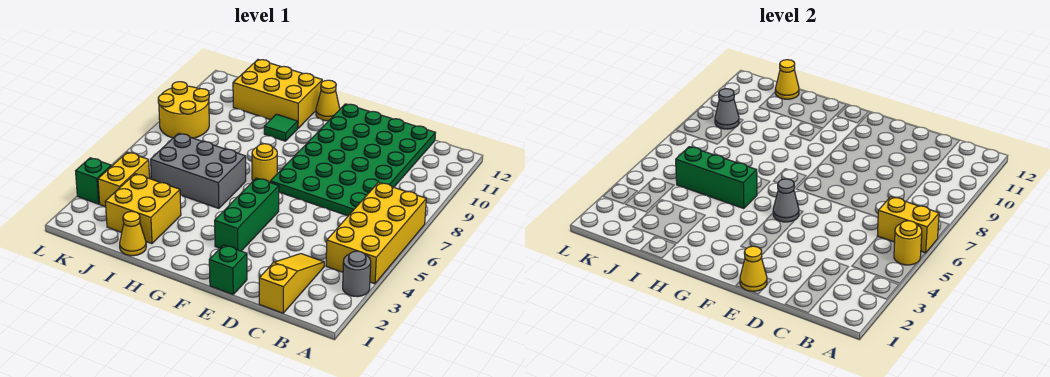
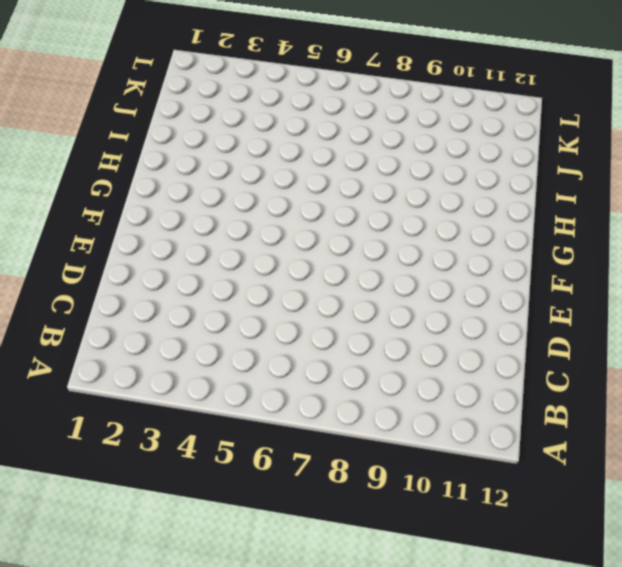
none -> grey 1x1 round brick [343,251,371,297]
none -> yellow 2x4 brick [326,182,426,284]
none -> yellow 1x3 slope [259,254,324,313]

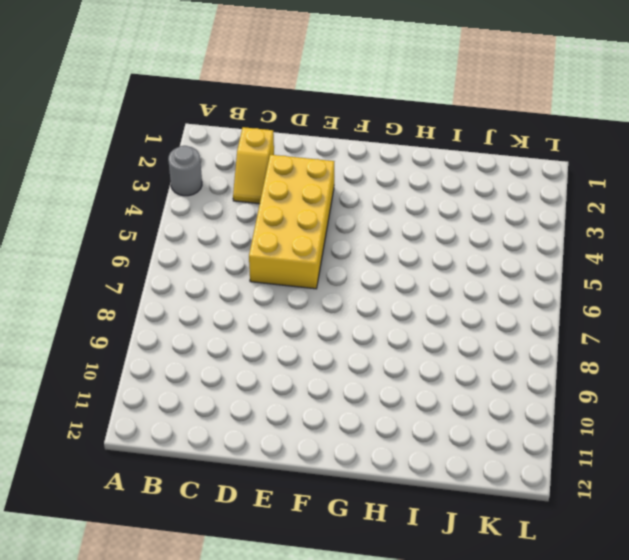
yellow 1x2 slope [233,127,274,204] -> yellow 1x3 slope [259,254,324,313]
yellow 2x4 brick [249,155,334,289] -> yellow 2x4 brick moved to [326,182,426,284]
none -> green 4x6 plate [270,104,435,216]
none -> green 1x1 brick [209,245,247,294]
none -> green 1x3 brick [215,178,279,251]

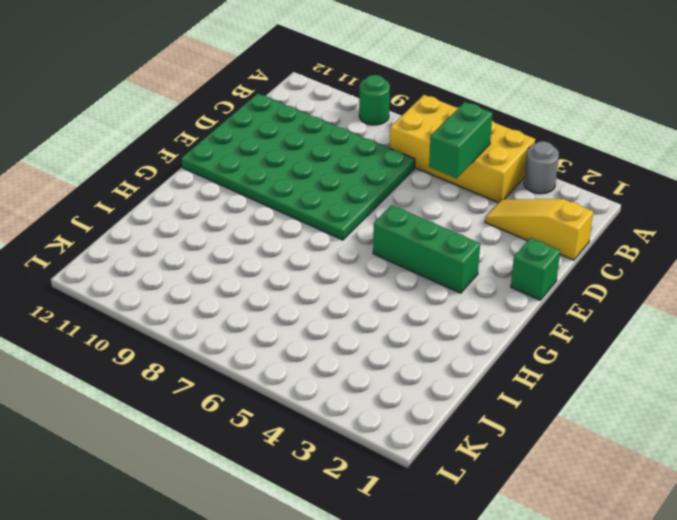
green 1x1 round brick [359,75,390,125] -> none
green 1x2 brick [429,102,493,178] -> none
none -> yellow 1x1 round brick [252,144,277,182]
none -> yellow 1x1 cone [316,80,340,121]
none -> grey 2x3 brick [151,133,246,209]

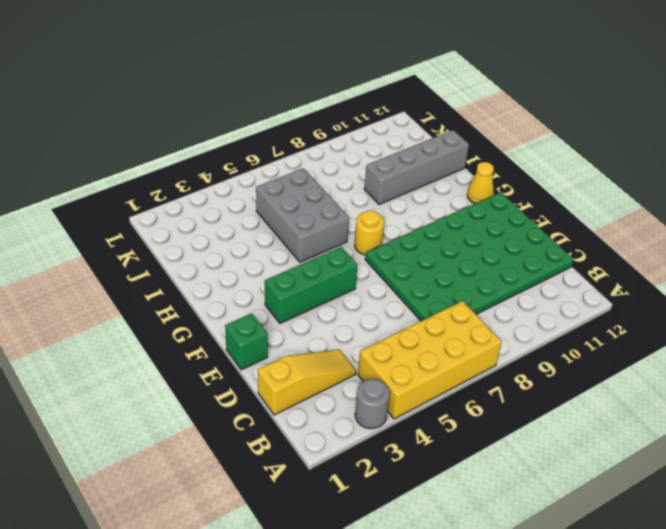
grey 1x4 brick [364,130,469,204] -> yellow 2x3 brick [233,60,322,128]
none -> green 1x1 tile [264,114,298,141]
none -> yellow 1x1 cone [120,211,146,256]
none -> yellow 2x2 brick [105,174,181,244]

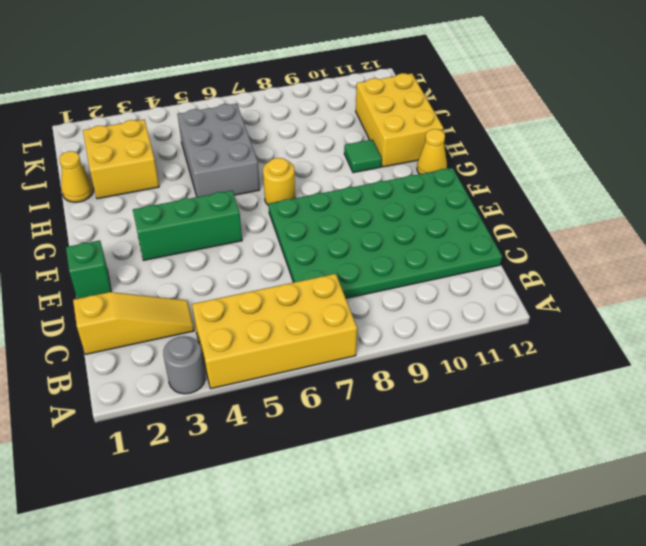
none -> yellow 1x2 brick [98,152,150,207]
none -> yellow 2x2 round brick [158,82,209,138]
none -> green 1x1 brick [76,158,111,204]

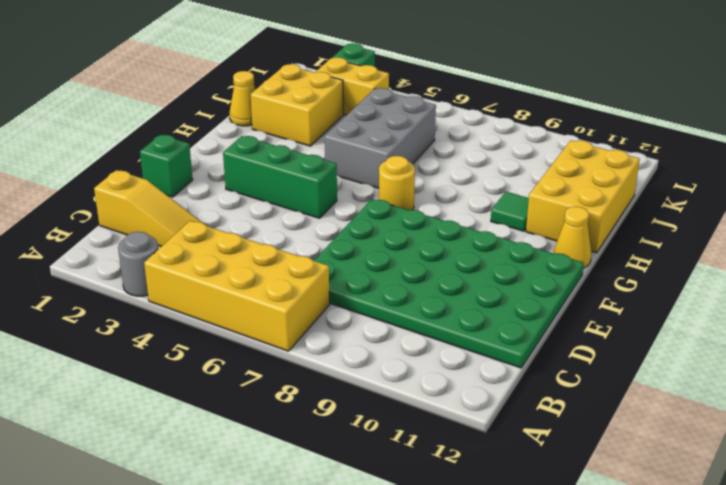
none -> yellow 2x2 round brick [158,82,209,138]
none -> yellow 1x1 round brick [894,221,922,265]
none -> yellow 1x2 brick [877,197,939,253]

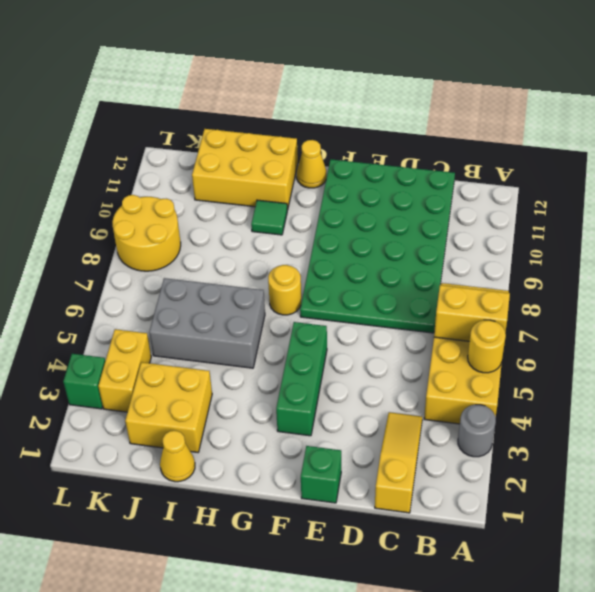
none -> yellow 1x1 cone [740,246,767,291]
none -> grey 1x1 cone [773,179,799,222]
none -> green 1x3 brick [676,147,757,209]

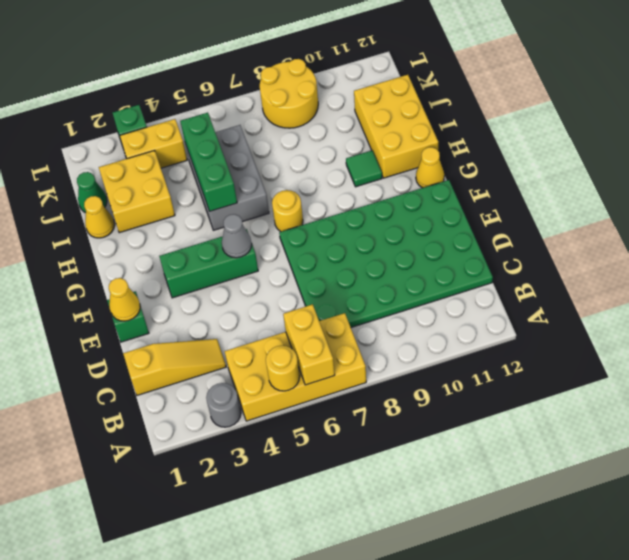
green 1x1 cone [77,172,107,213] -> none
none -> yellow 1x1 cone [775,60,799,99]
none -> grey 1x1 cone [715,89,739,129]

